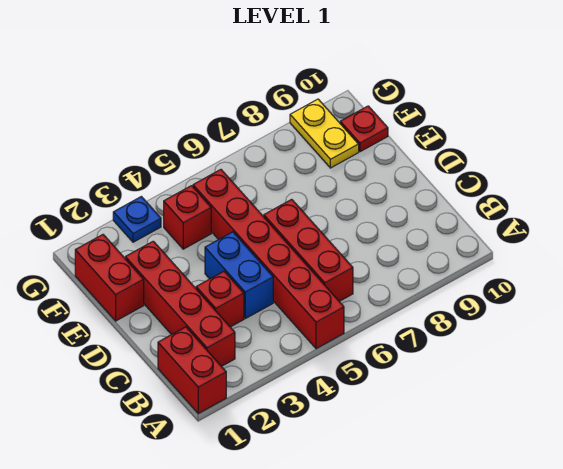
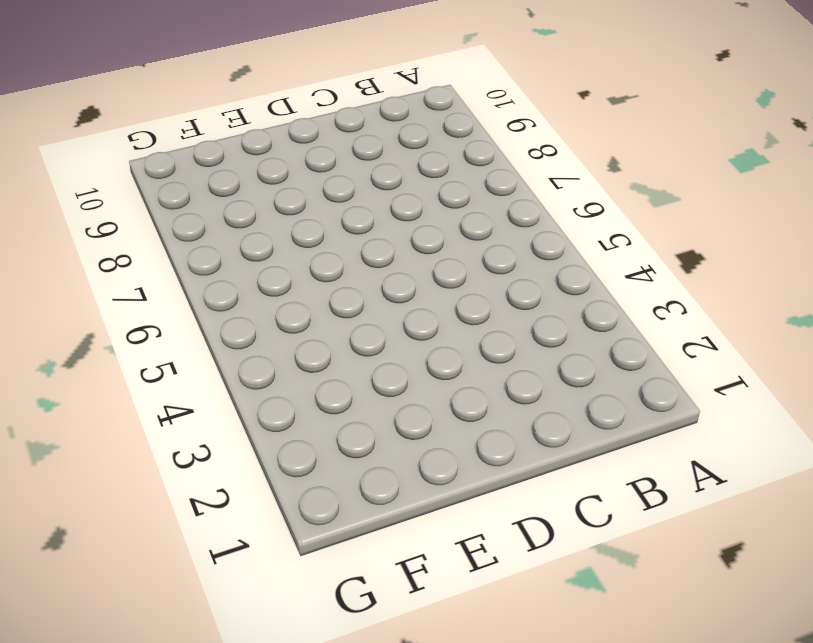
none -> red 1x2 brick [158,327,226,413]
none -> red 1x6 brick [193,170,344,349]

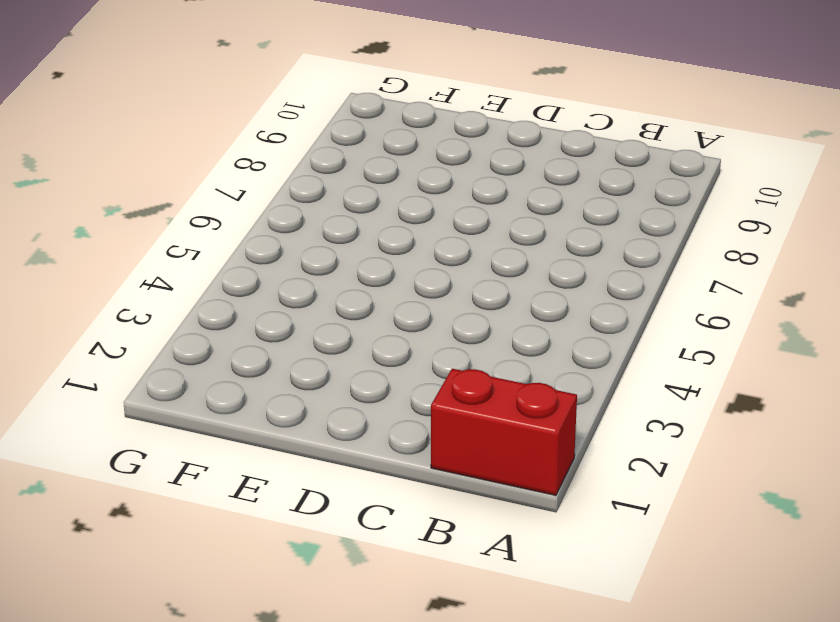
none -> red 1x6 brick [193,170,344,349]
none -> red 1x4 brick [125,241,235,366]

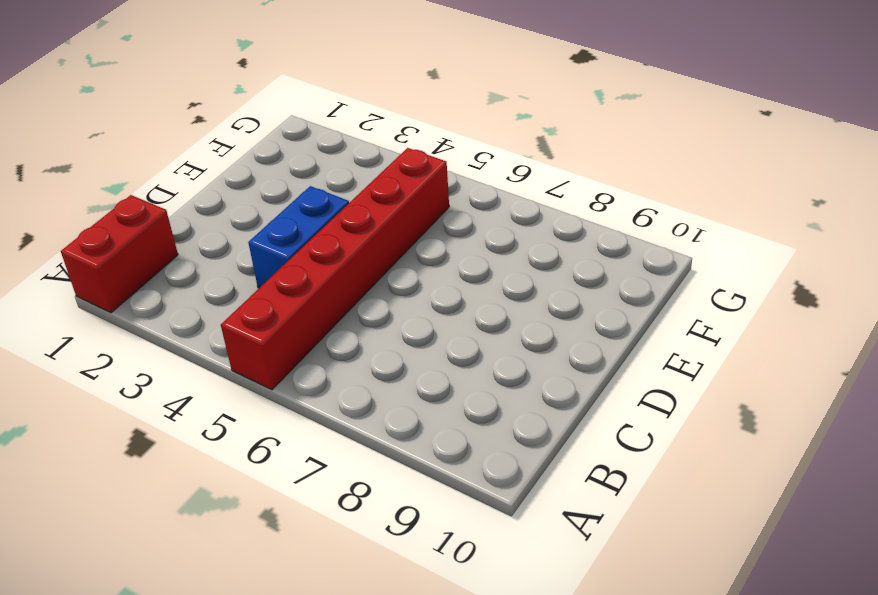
none -> red 1x4 brick [125,241,235,366]
none -> red 1x3 brick [264,199,353,301]

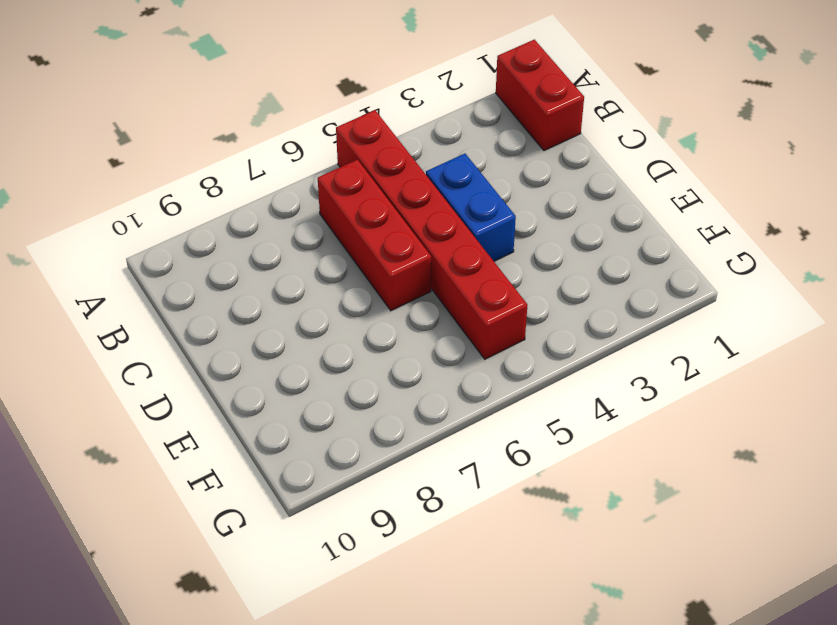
none -> red 1x4 brick [125,241,235,366]
none -> red 1x1 brick [196,271,244,327]

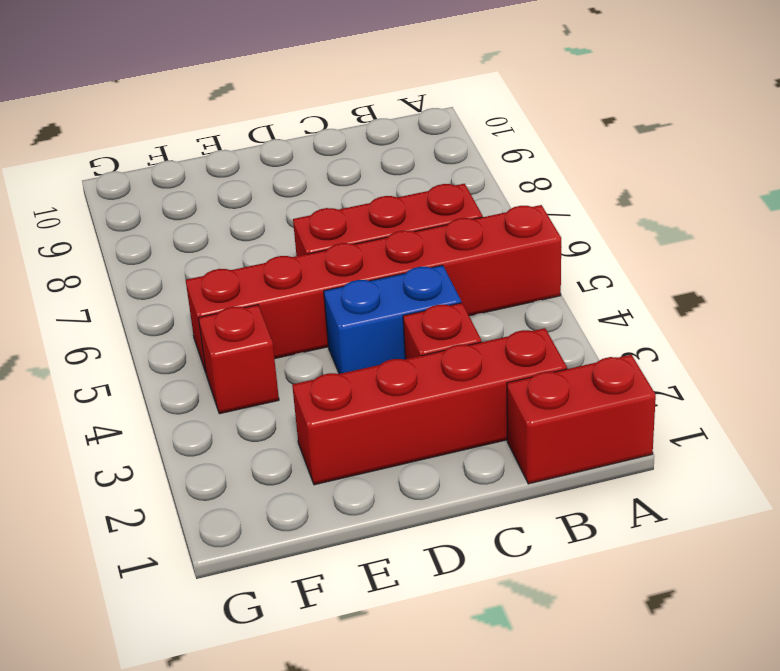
none -> red 1x2 brick [75,235,144,321]
none -> yellow 1x2 plate [290,99,359,168]

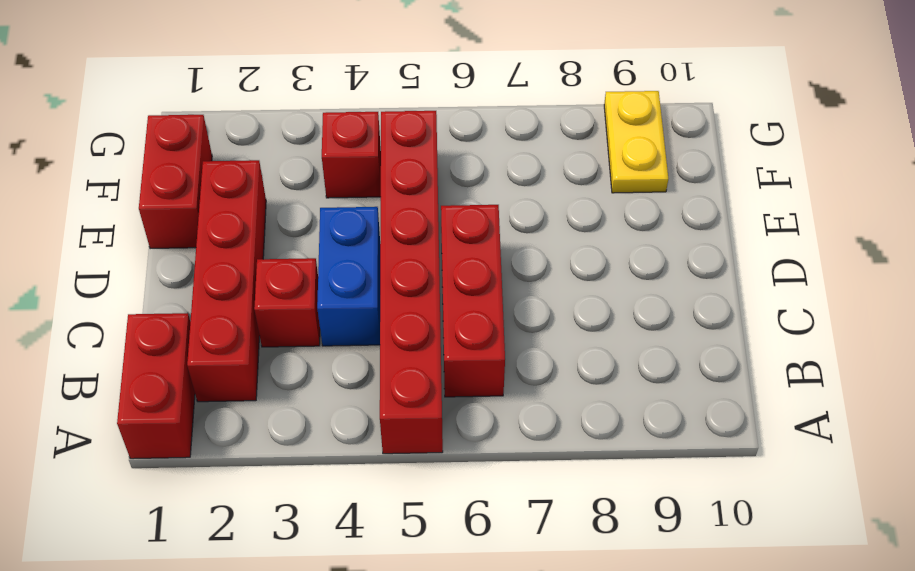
none -> red 1x1 plate [340,106,388,152]
none -> blue 1x1 plate [113,197,161,242]

